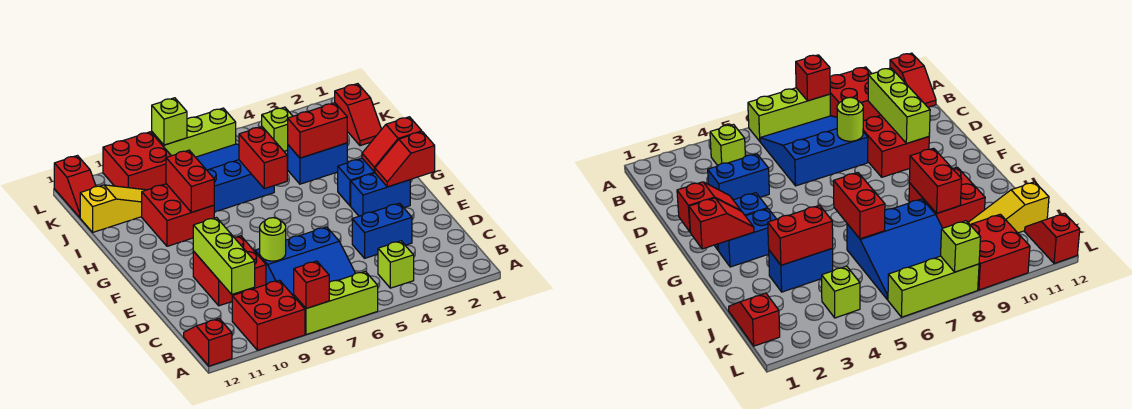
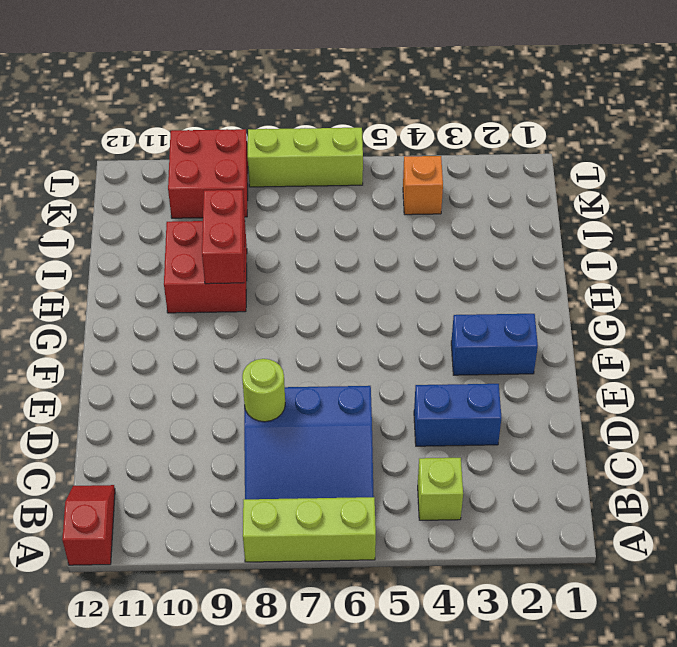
orange 1x1 brick [403,156,443,215] -> lime 1x1 brick [262,107,293,151]
none -> red 2x2 brick [232,280,305,350]
none -> red 2x2 brick [193,236,266,306]
none -> blue 1x2 brick [338,158,375,206]

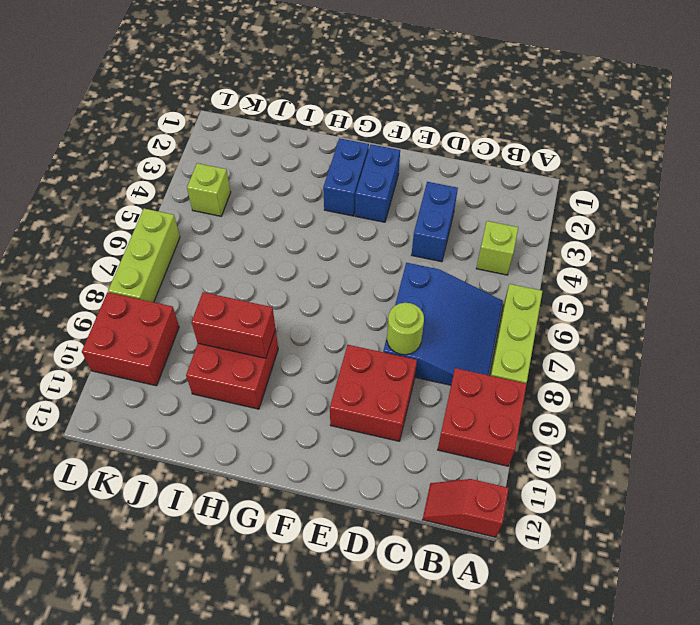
none -> blue 1x2 brick [287,143,347,184]
none -> blue 3x3 slope [196,144,274,212]
none -> red 1x2 slope [335,84,382,146]

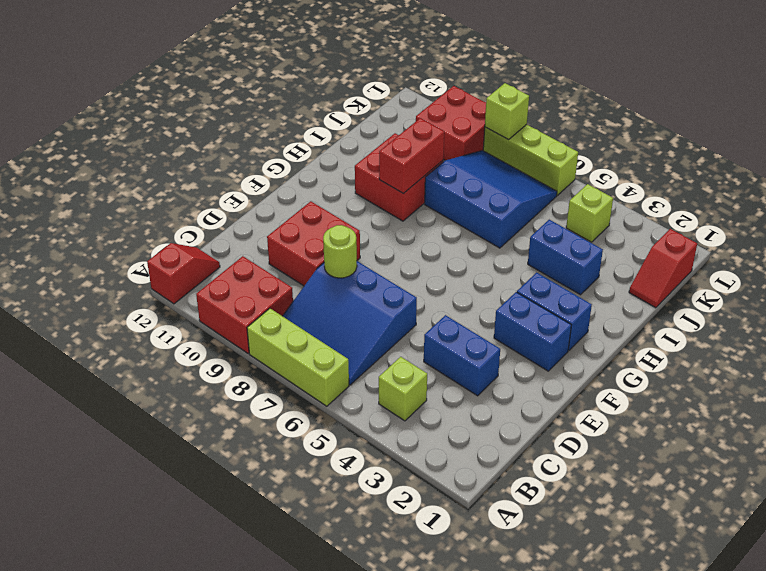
none -> yellow 1x3 slope [80,185,145,232]
none -> red 1x2 slope [54,156,96,217]
none -> red 1x1 brick [294,261,329,309]

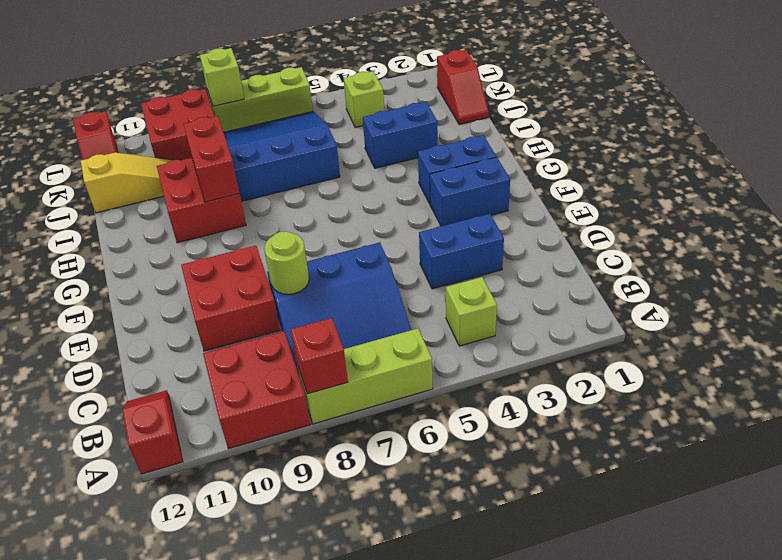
none -> lime 1x3 brick [193,218,255,294]
none -> red 1x2 slope [375,132,435,187]
none -> red 1x2 slope [362,117,422,172]

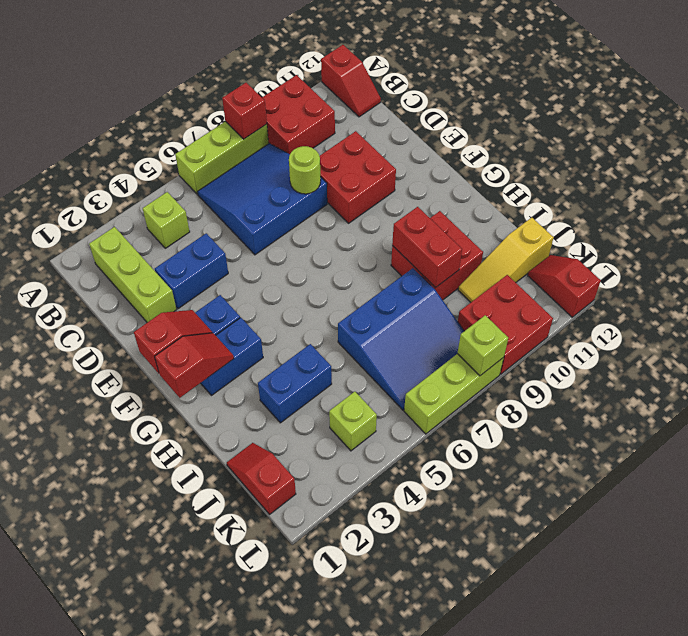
lime 1x3 brick [89,227,177,322] -> lime 1x3 brick moved to [193,218,255,294]
none -> red 1x2 brick [239,127,287,189]
none -> red 1x2 brick [288,103,347,158]

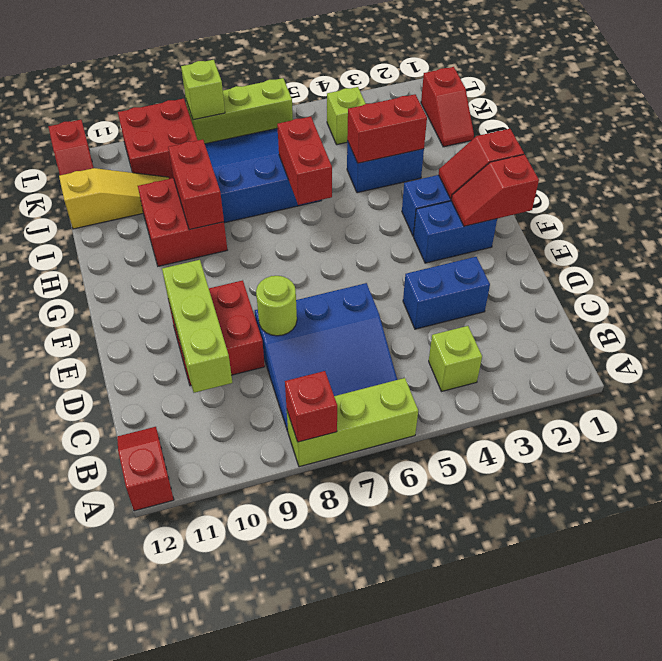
none -> red 2x2 brick [232,280,305,350]

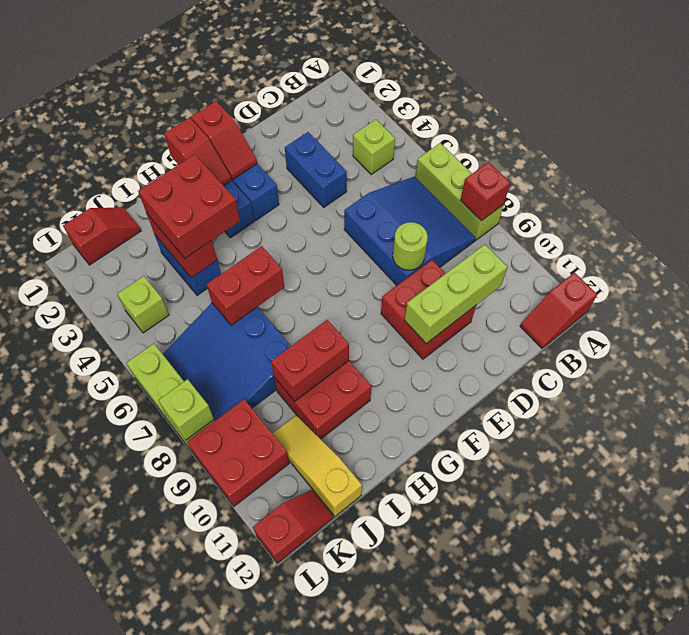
red 2x2 brick [138,154,240,258] -> red 2x2 brick moved to [232,280,305,350]

